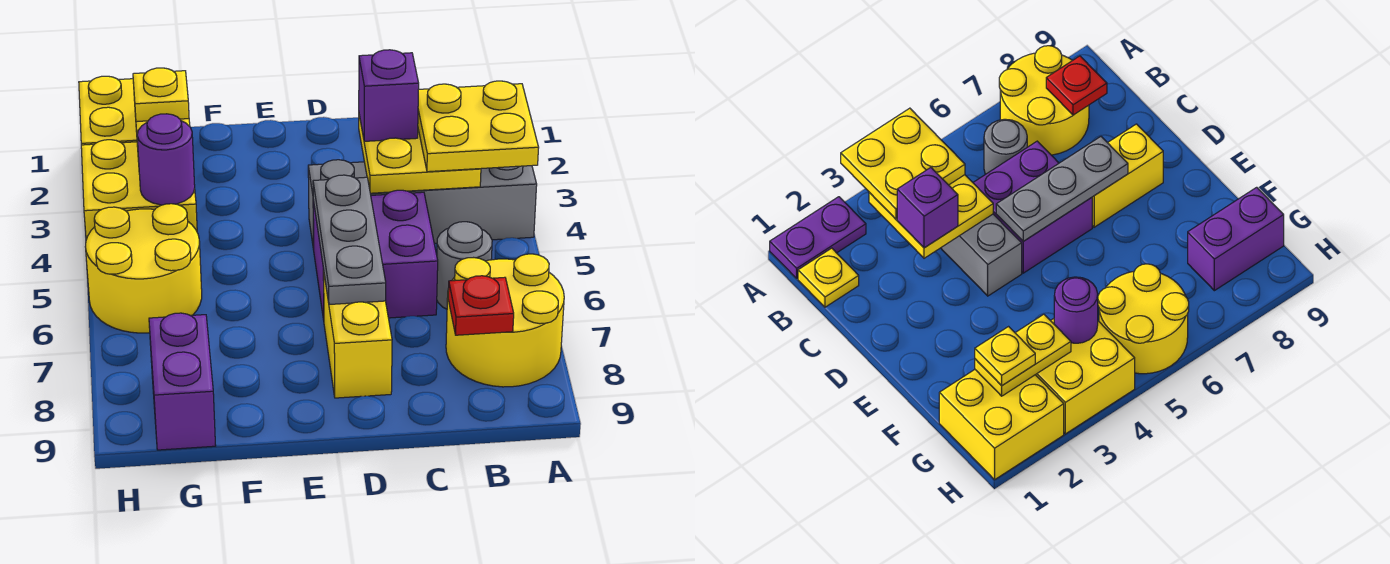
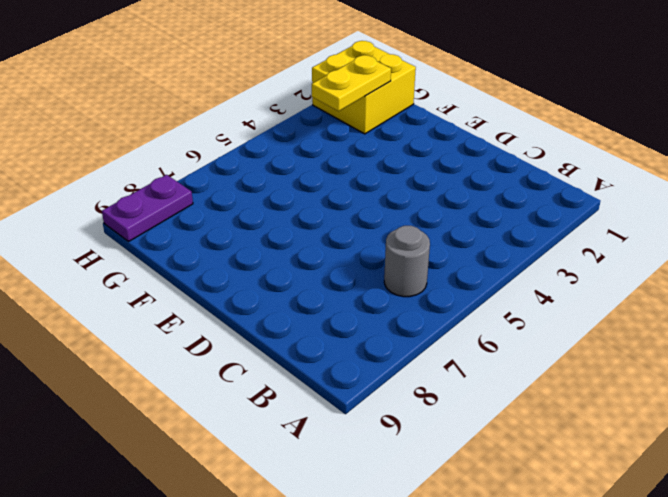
purple 1x2 plate [102,175,193,241] -> purple 1x2 plate moved to [770,197,866,278]
none -> grey 1x4 brick [308,160,537,250]
none -> yellow 2x2 round brick [446,254,564,387]
none -> yellow 1x1 plate [798,248,859,307]

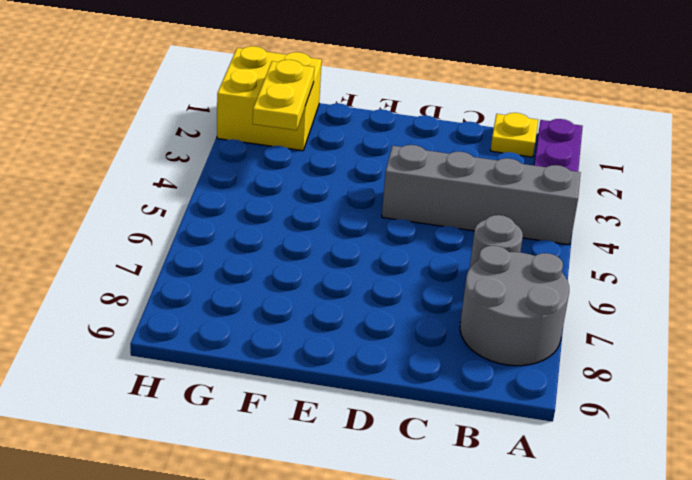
grey 2x2 round brick [460,246,569,366] -> yellow 2x2 round brick [446,254,564,387]
none -> purple 2x2 brick [313,190,438,320]
none -> yellow 1x2 brick [324,275,392,398]
none -> yellow 2x2 brick [81,140,197,240]

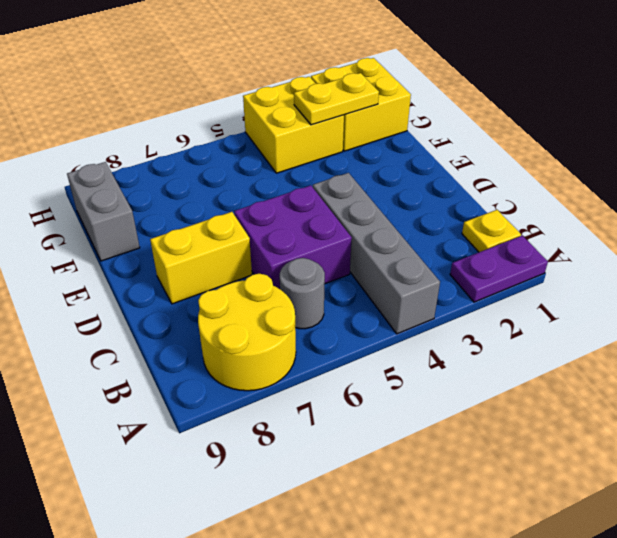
grey 1x2 brick [67,162,140,261] -> purple 1x2 brick [149,313,216,450]
none -> yellow 2x2 round brick [85,204,202,333]
none -> yellow 2x2 plate [359,115,481,193]
none -> red 1x1 plate [448,276,514,335]

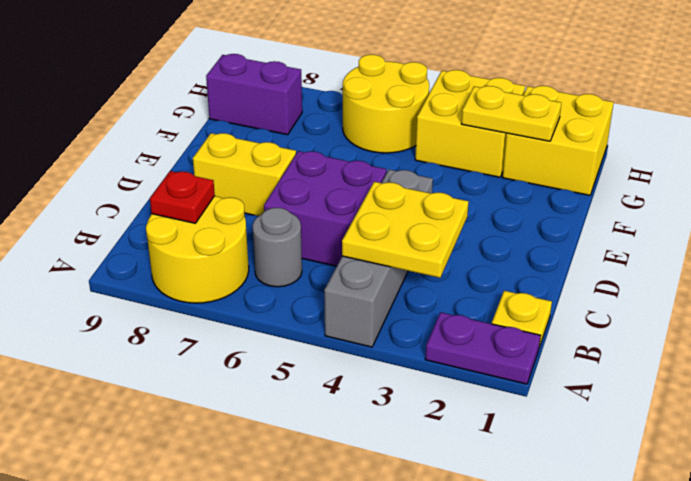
none -> grey 1x3 plate [313,175,386,305]
none -> purple 1x1 round brick [137,114,195,205]
none -> yellow 2x2 plate [418,81,539,172]

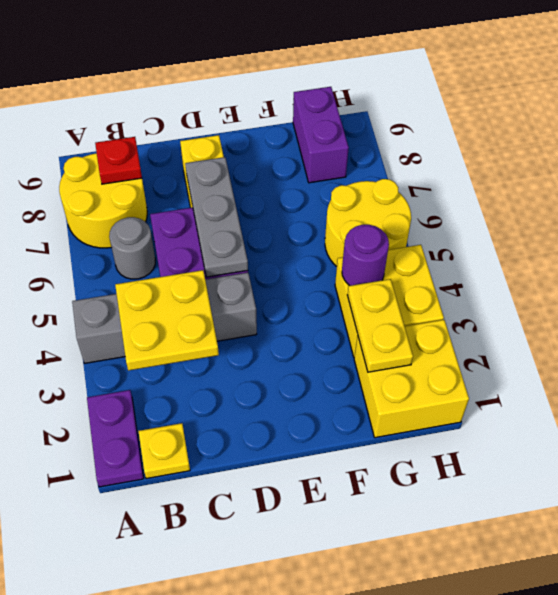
none -> yellow 2x2 plate [418,81,539,172]
none -> purple 1x1 brick [359,50,419,141]
none -> yellow 1x1 plate [133,68,189,122]

